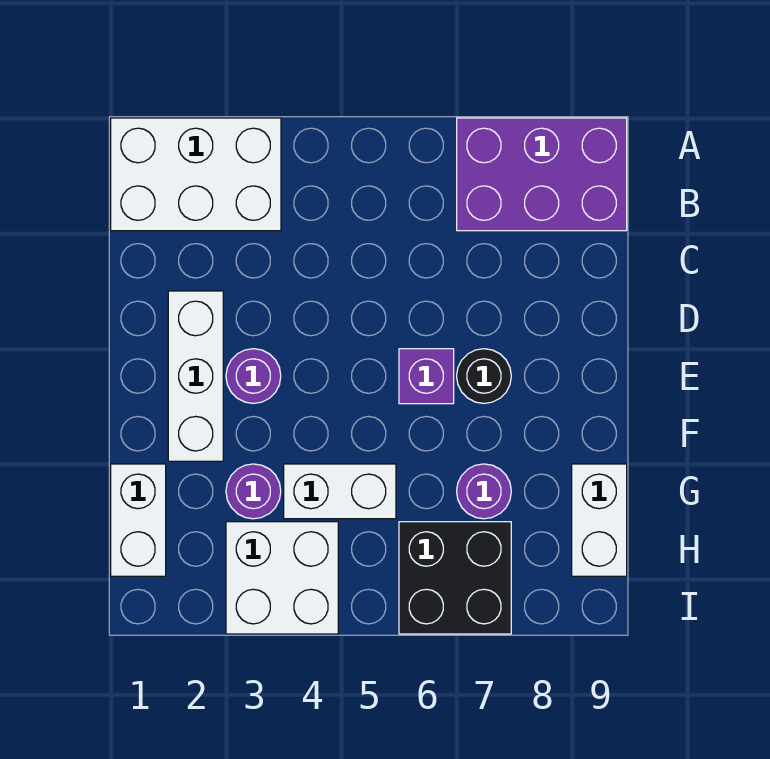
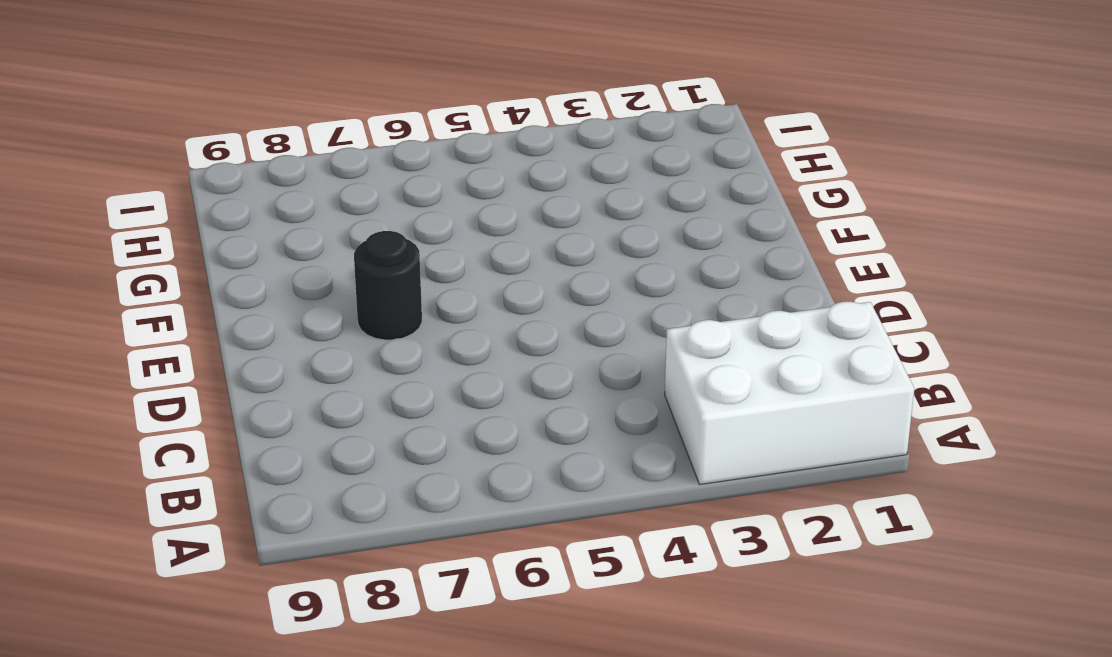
none -> purple 2x3 brick [457,118,627,231]
none -> white 1x3 brick [168,291,223,461]
none -> purple 1x1 round brick [226,349,281,403]

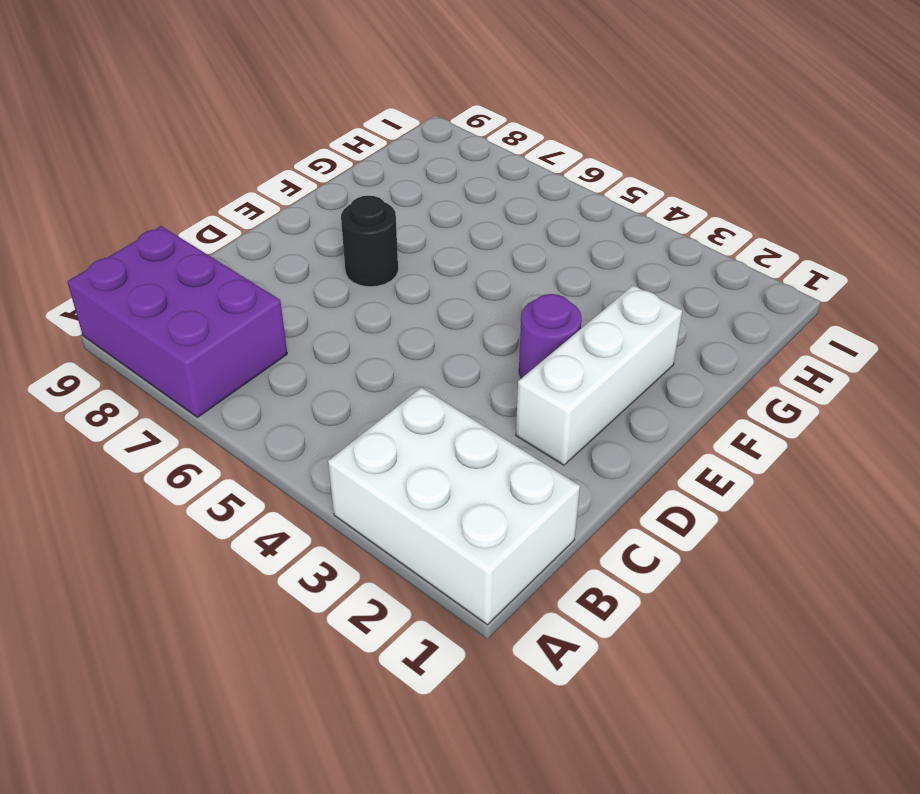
none -> purple 1x1 brick [399,349,454,404]
none -> white 1x2 brick [111,464,166,576]
none -> purple 1x1 round brick [226,464,281,519]

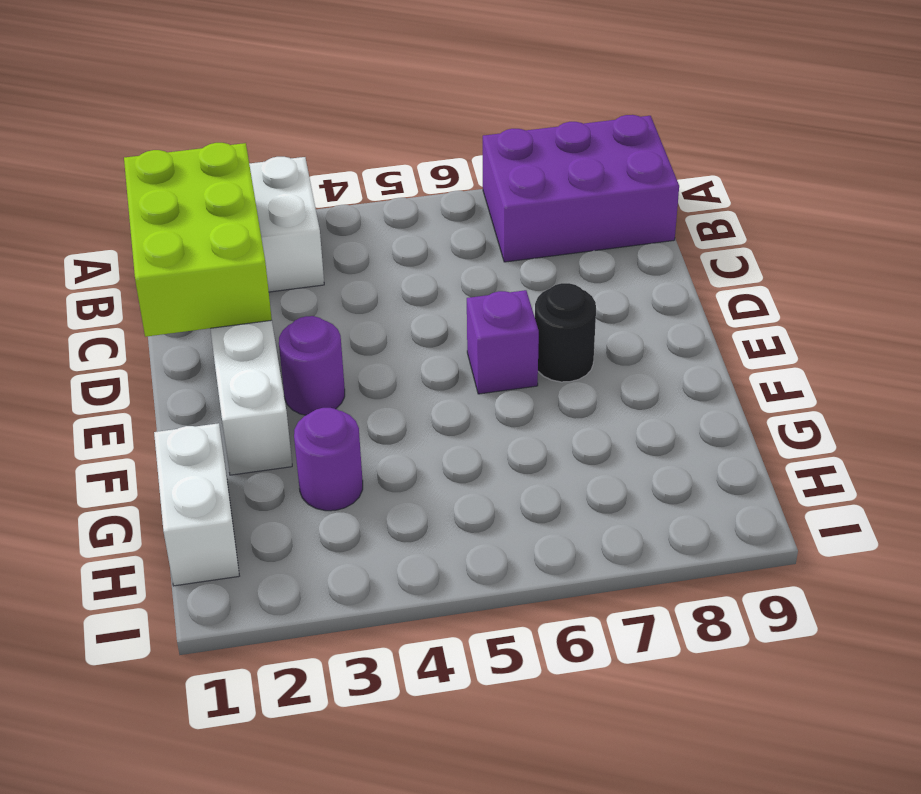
lime 2x3 brick [124,143,272,337] -> none
none -> white 1x2 brick [284,464,396,519]
none -> purple 1x1 round brick [457,464,511,519]
none -> white 1x2 brick [572,464,627,576]

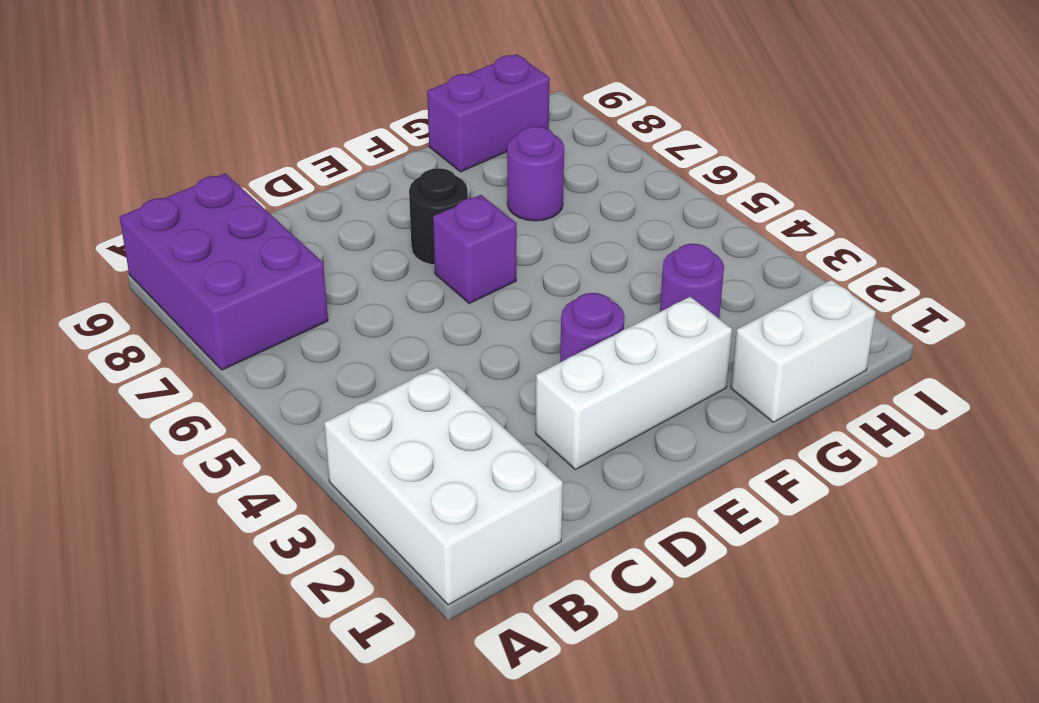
purple 1x2 brick [427,54,550,172] -> white 1x2 brick [572,464,627,576]
none -> white 1x2 brick [284,464,396,519]
none -> white 2x2 brick [226,522,338,634]
none -> black 2x2 brick [399,522,511,634]

